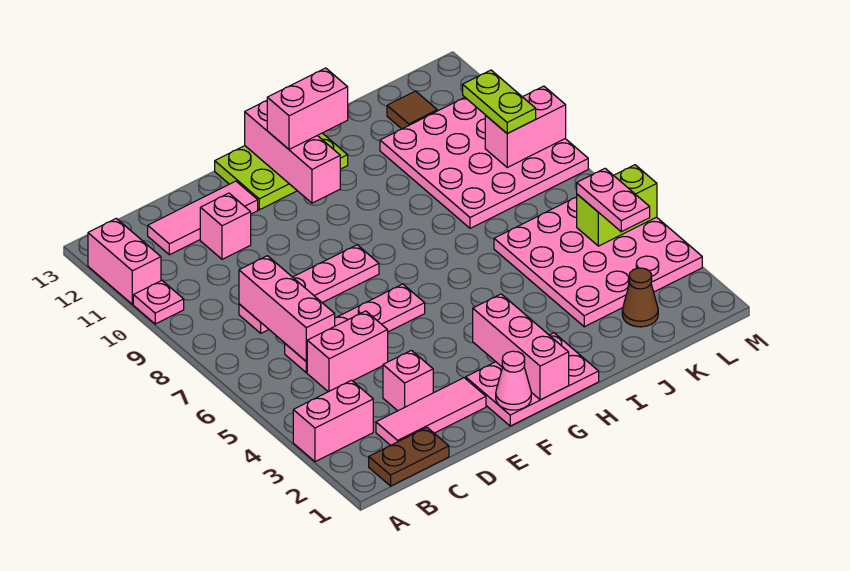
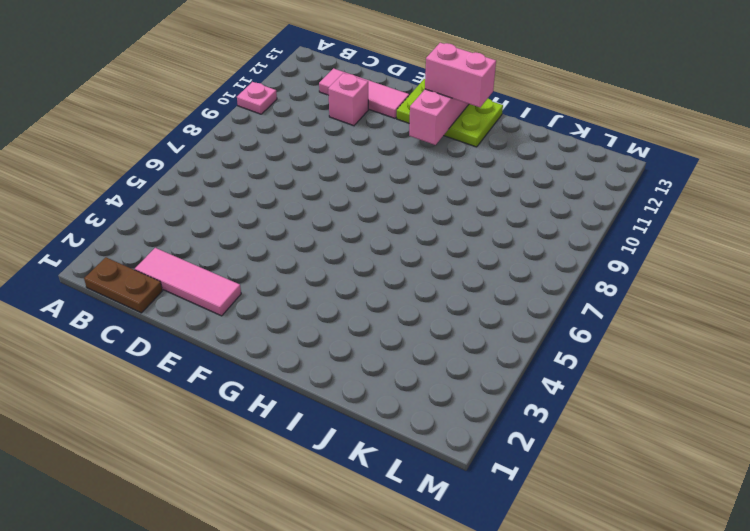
none -> pink 1x2 brick [293,380,373,462]
none -> pink 1x2 brick [88,218,161,304]
none -> pink 1x2 brick [307,311,388,392]

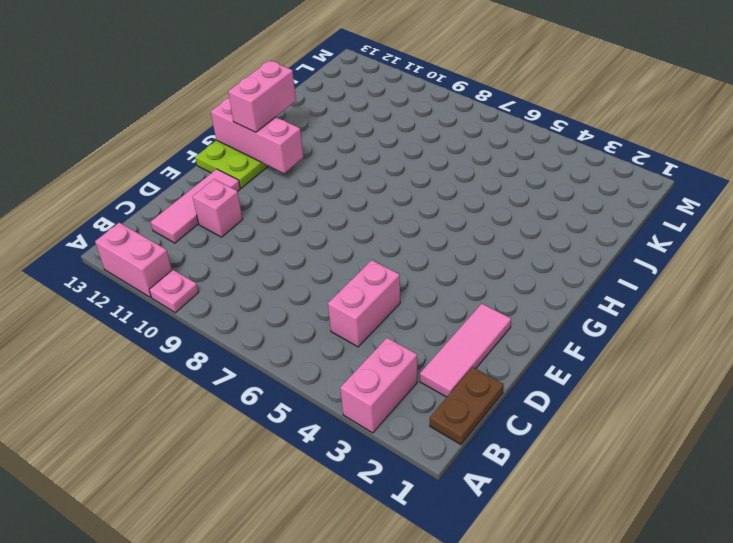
none -> pink 1x4 plate [285,284,425,373]
none -> pink 1x4 plate [239,245,379,333]
none -> pink 1x1 brick [383,350,433,411]

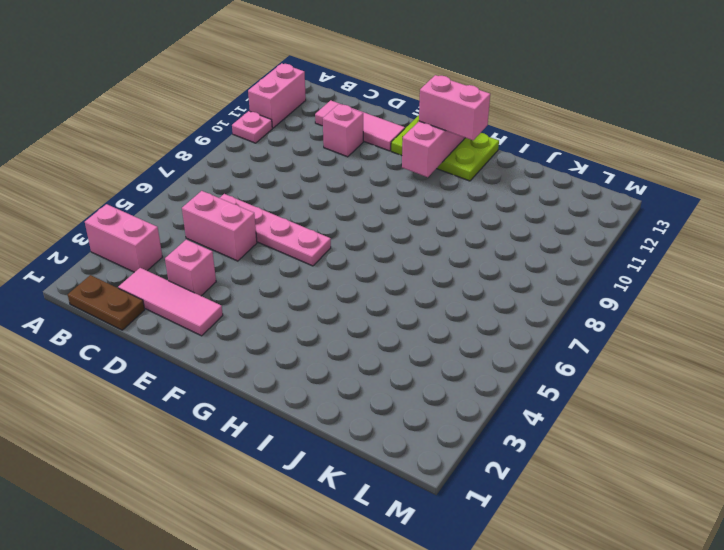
none -> pink 1x4 plate [239,245,379,333]
none -> pink 2x3 plate [466,333,599,426]
none -> pink 4x4 plate [494,197,702,327]

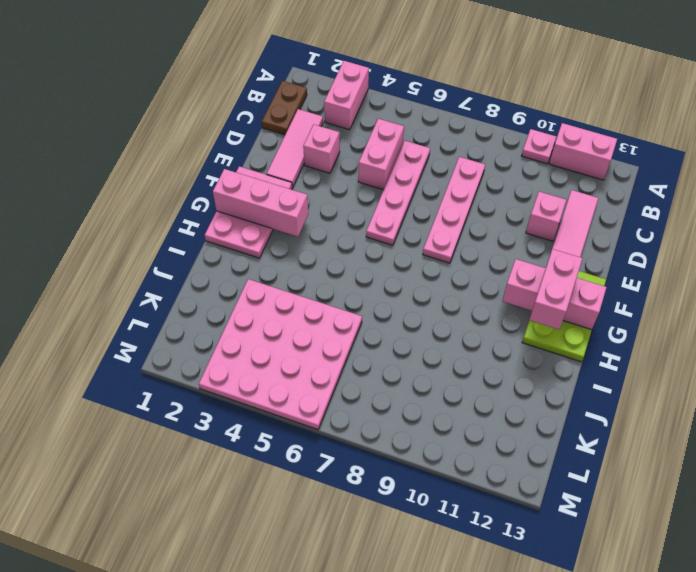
none -> pink 4x4 plate [380,98,588,228]
none -> brown 1x1 cone [622,268,658,327]
none -> brown 1x1 tile [387,91,437,129]

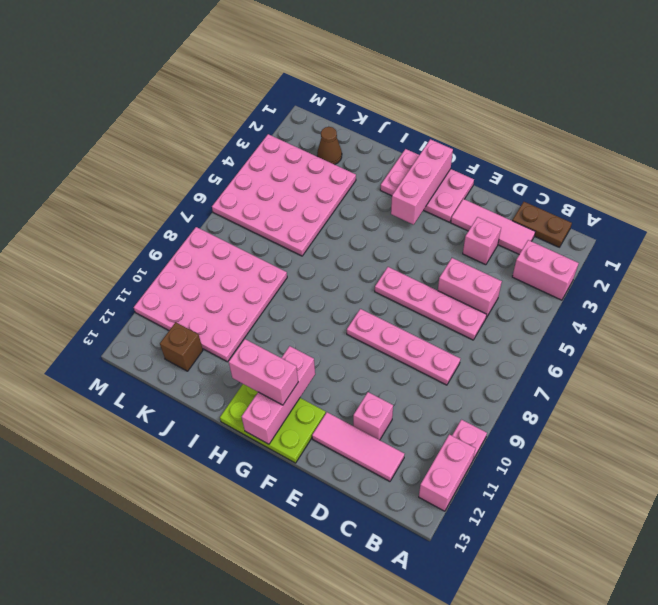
brown 1x1 brick [160,322,203,371] -> brown 1x1 tile [387,91,437,129]
none -> pink 1x3 brick [239,256,335,362]
none -> pink 1x1 cone [496,351,531,410]
none -> lime 1x2 brick [577,165,657,246]

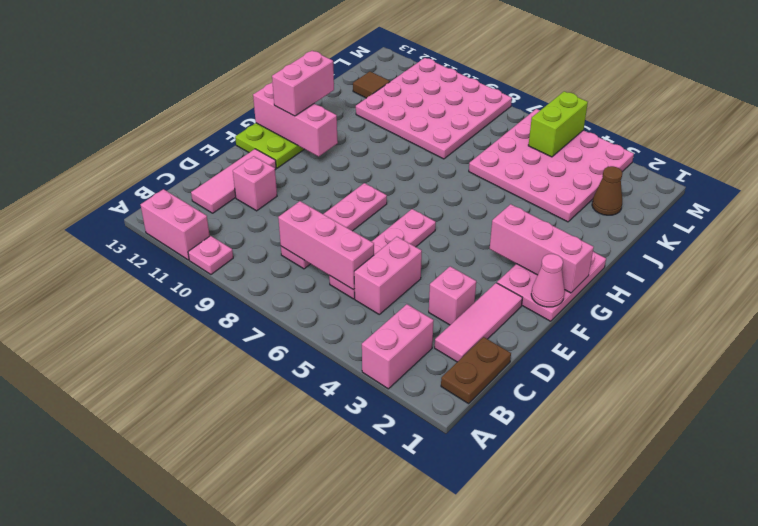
none -> pink 1x2 brick [485,86,566,167]
none -> pink 1x2 plate [577,169,650,232]
none -> lime 1x2 plate [463,70,536,133]

